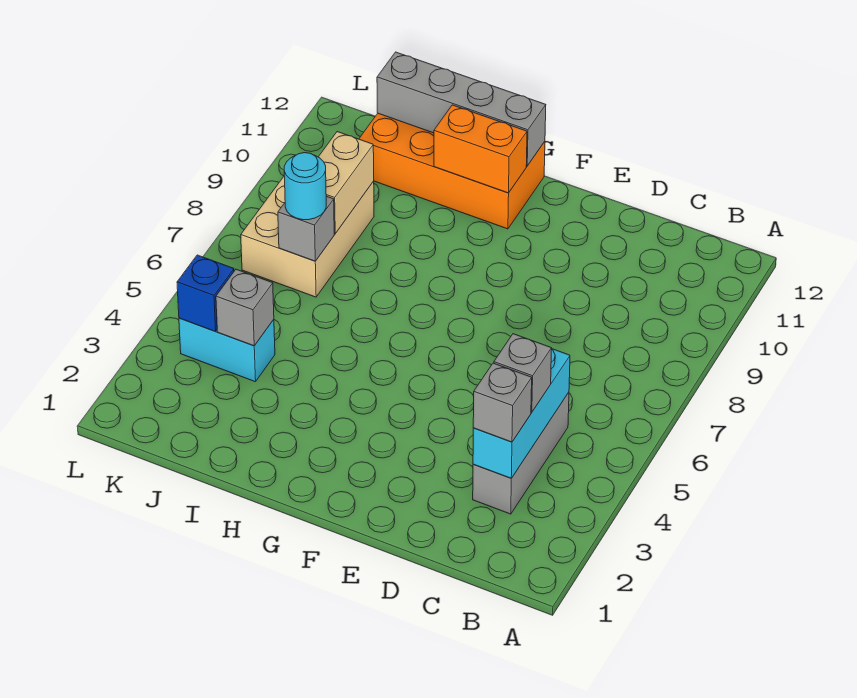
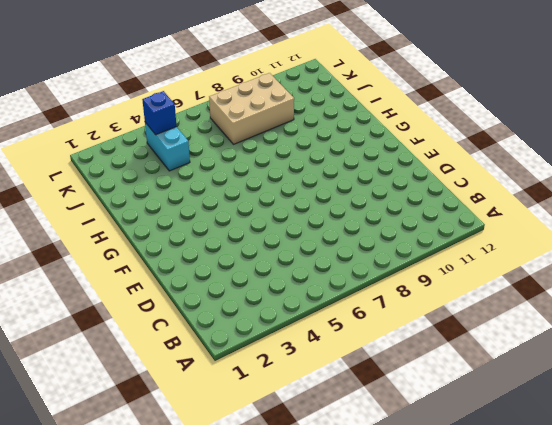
none -> grey 1x3 brick [473,392,569,514]
none -> orange 2x4 brick [359,113,545,229]
none -> cyan 1x3 brick [473,349,570,478]

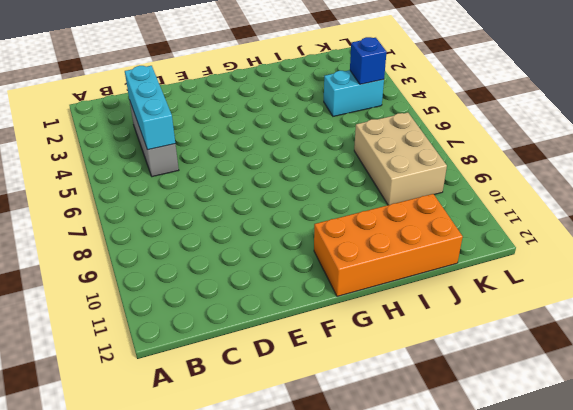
none -> orange 1x2 brick [434,105,527,193]
none -> grey 1x4 brick [377,52,546,166]
none -> grey 1x1 brick [216,269,274,346]

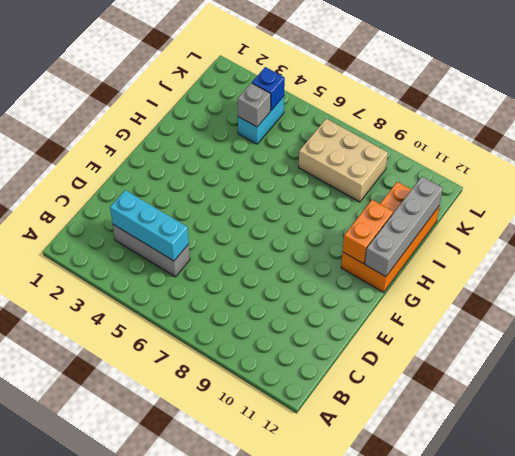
none -> grey 1x1 brick [278,196,334,261]
none -> tan 1x2 brick [319,132,374,233]
none -> grey 1x1 brick [473,363,532,442]

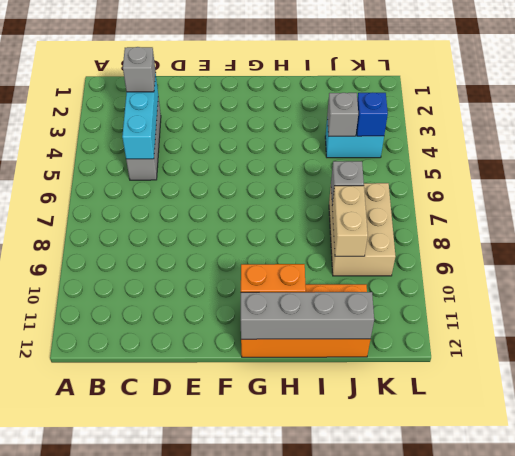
none -> grey 1x1 brick [494,334,552,412]
none -> cyan 1x1 round brick [284,153,326,220]

